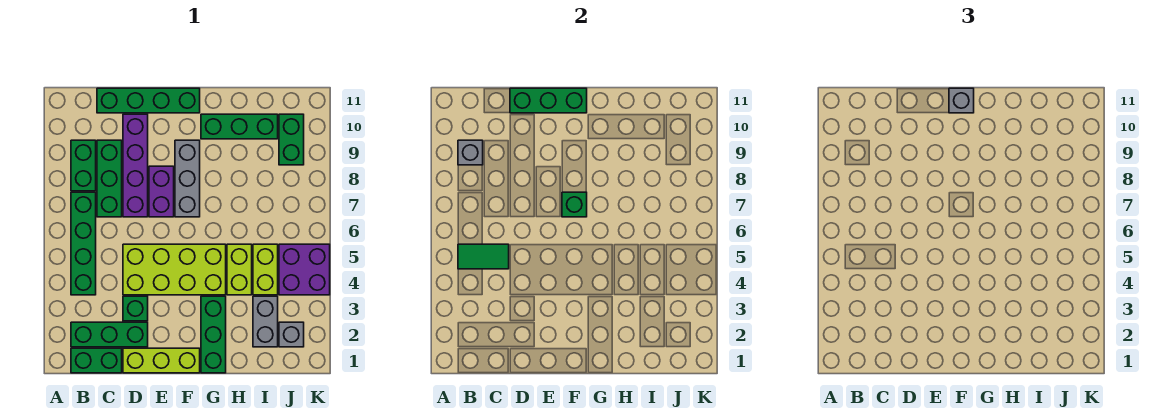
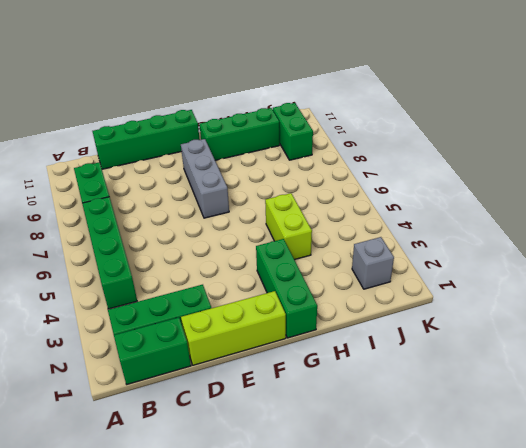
none -> green 1x3 brick [97,140,122,217]
none -> green 1x1 brick [123,296,148,321]
none -> lime 2x4 brick [123,244,226,295]

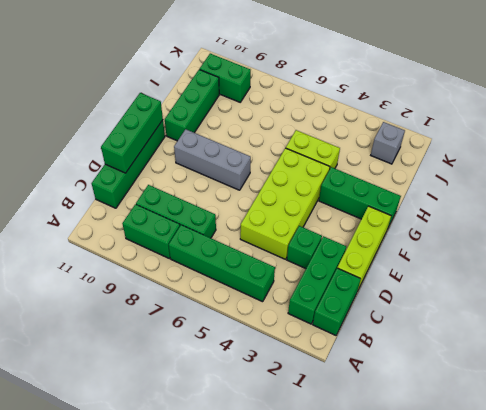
none -> purple 1x4 brick [123,114,148,217]
none -> purple 1x2 brick [149,166,174,217]
none -> grey 1x2 brick [253,296,278,347]

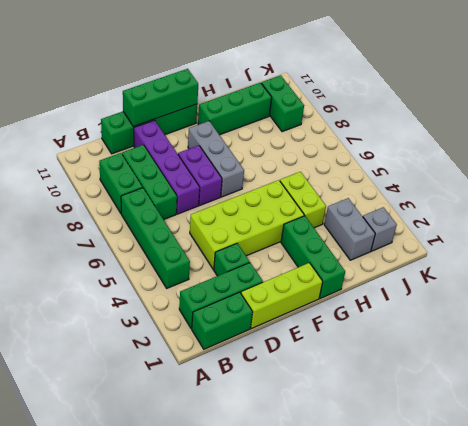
none -> lime 1x2 brick [253,244,278,295]
none -> purple 2x2 brick [279,244,330,295]
none -> green 1x2 tile [458,244,509,269]

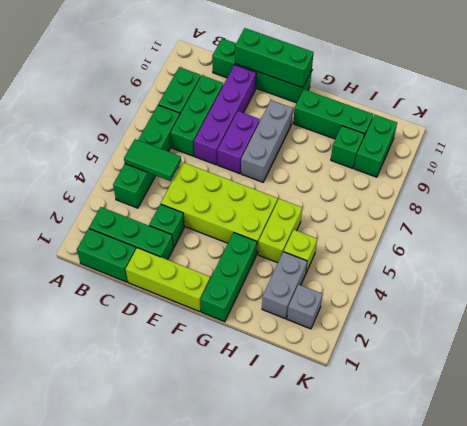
lime 1x1 brick [284,230,317,273] -> lime 1x2 brick [253,244,278,295]
green 1x1 brick [331,126,364,168] -> green 1x1 brick moved to [562,192,587,217]
none -> purple 2x2 brick [279,244,330,295]
none -> grey 1x1 brick [458,140,483,165]
none -> grey 1x1 brick [949,88,974,113]

